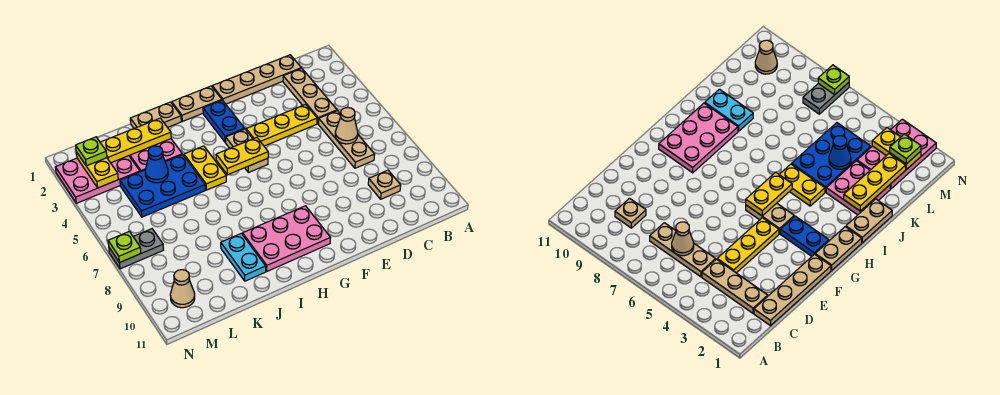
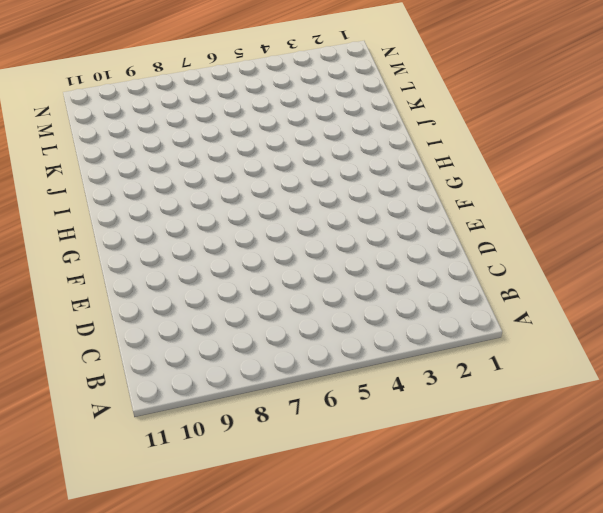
none -> tan 1x4 plate [212,55,301,104]
none -> tan 1x3 plate [283,68,337,124]
none -> tan 1x3 plate [318,111,375,168]

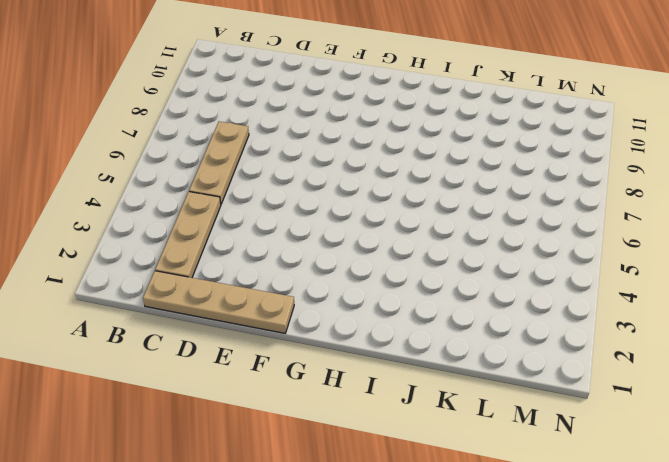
none -> tan 1x1 plate [368,170,401,199]
none -> yellow 1x3 plate [246,104,317,146]
none -> tan 1x2 plate [172,86,222,121]

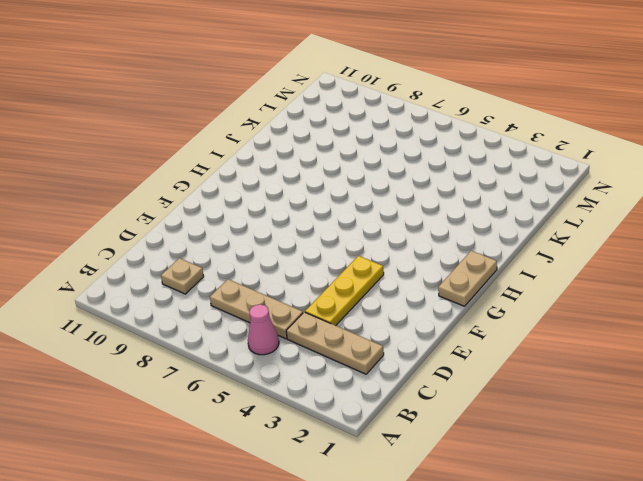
pink 1x1 cone [248,304,279,355] -> none
none -> tan 1x4 plate [212,55,301,104]
none -> blue 1x2 plate [203,100,245,142]
none -> tan 1x2 plate [226,129,268,173]

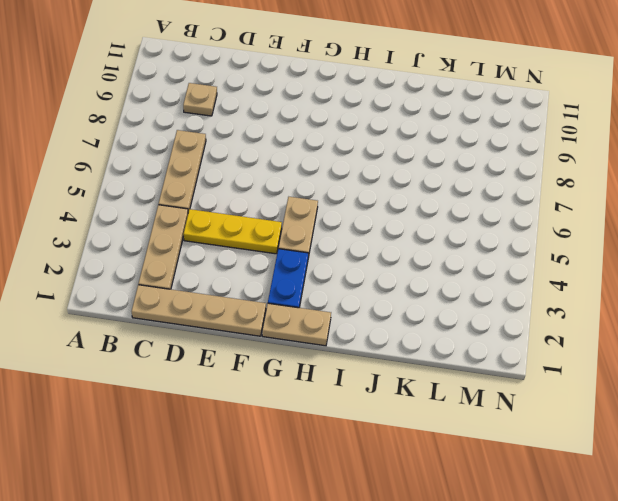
none -> pink 2x3 plate [243,206,330,271]
none -> tan 1x2 plate [130,102,181,128]
none -> yellow 1x2 plate [184,146,226,190]

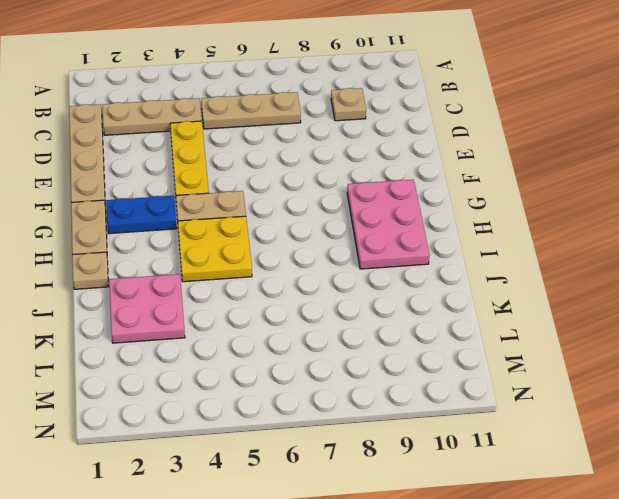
yellow 2x2 plate [178,216,252,282] -> yellow 1x2 plate [184,146,226,190]
tan 1x1 plate [72,252,109,289] -> tan 1x2 plate [130,102,181,128]
none -> blue 2x3 plate [120,154,205,217]
none -> cyan 1x2 plate [221,233,266,281]
none -> pink 2x3 plate [55,156,140,203]

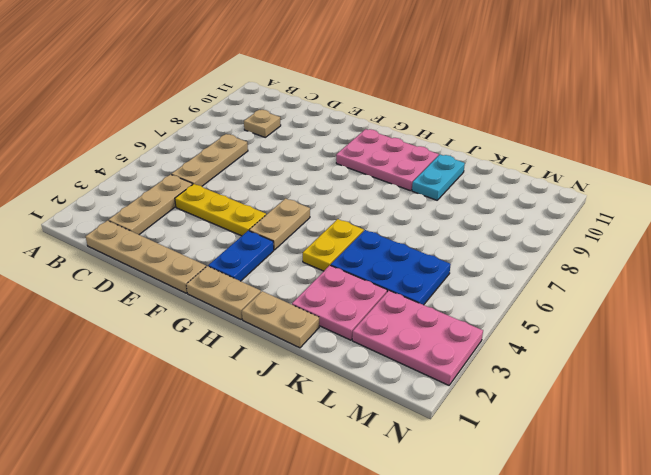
none -> grey 1x2 plate [109,229,164,269]
none -> tan 1x1 cone [170,270,195,308]
none -> tan 1x1 cone [335,107,358,144]

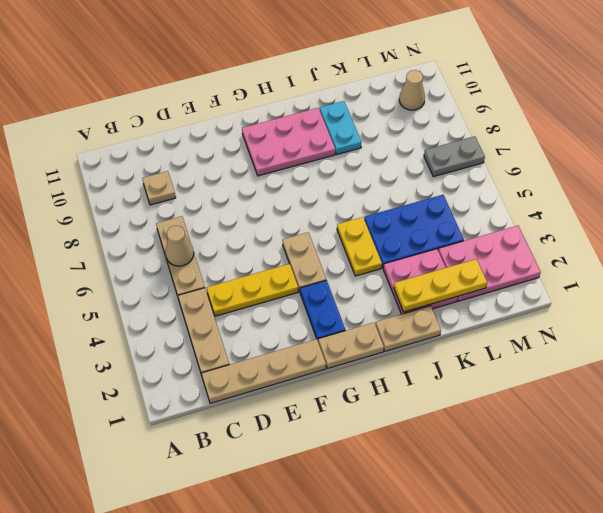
none -> yellow 1x2 plate [216,137,268,175]
none -> blue 1x1 cone [145,146,168,183]
none -> yellow 1x2 plate [76,152,118,188]

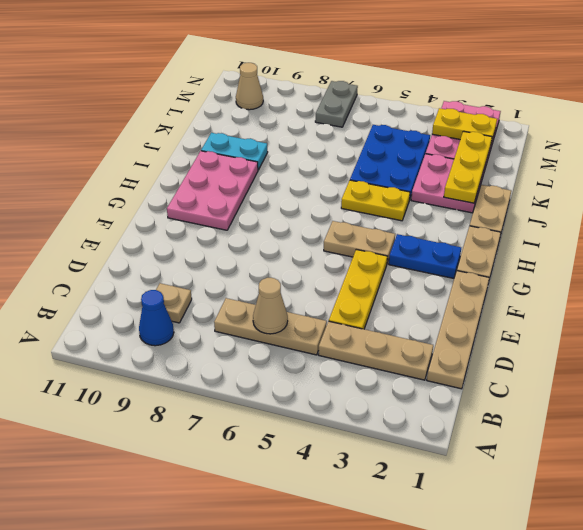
blue 1x1 cone [139,290,174,346] -> blue 1x1 cone moved to [145,146,168,183]
none -> yellow 1x2 plate [216,137,268,175]
none -> lime 1x1 plate [108,231,141,263]
none -> lime 1x1 plate [76,137,107,166]

